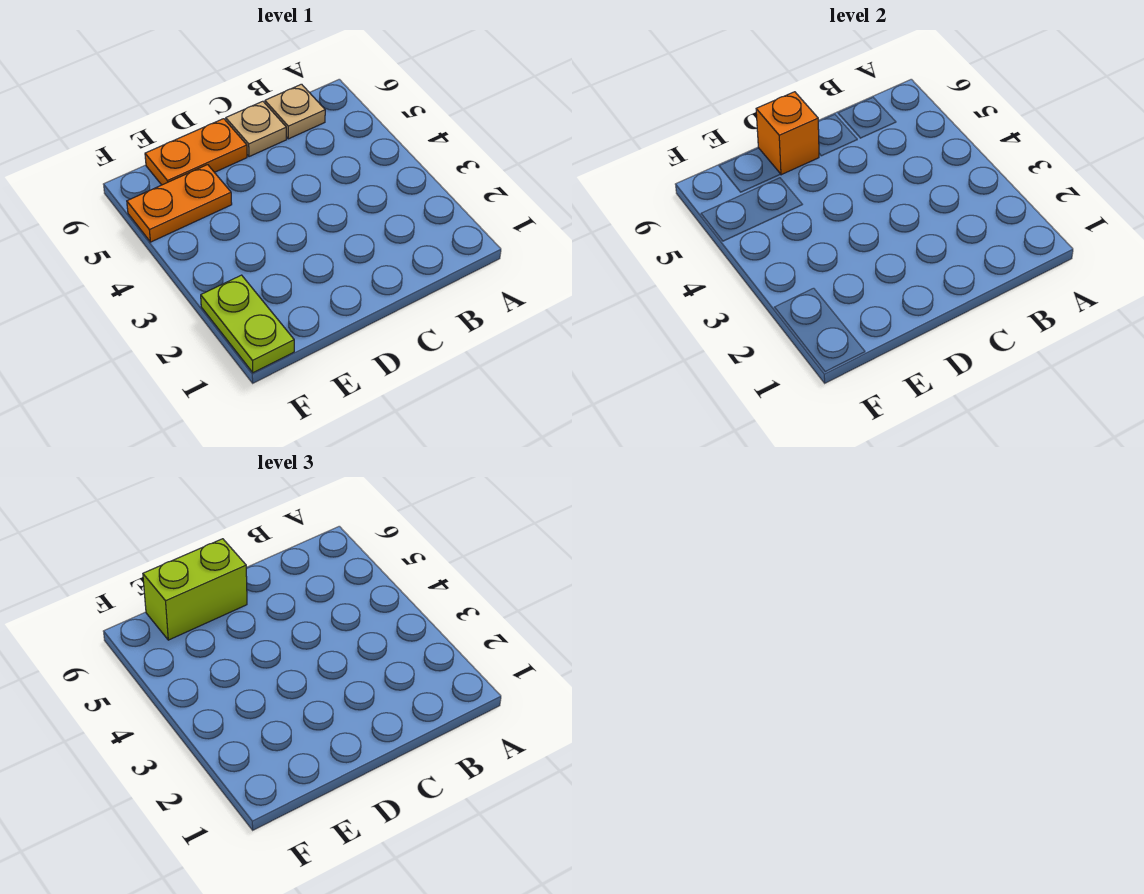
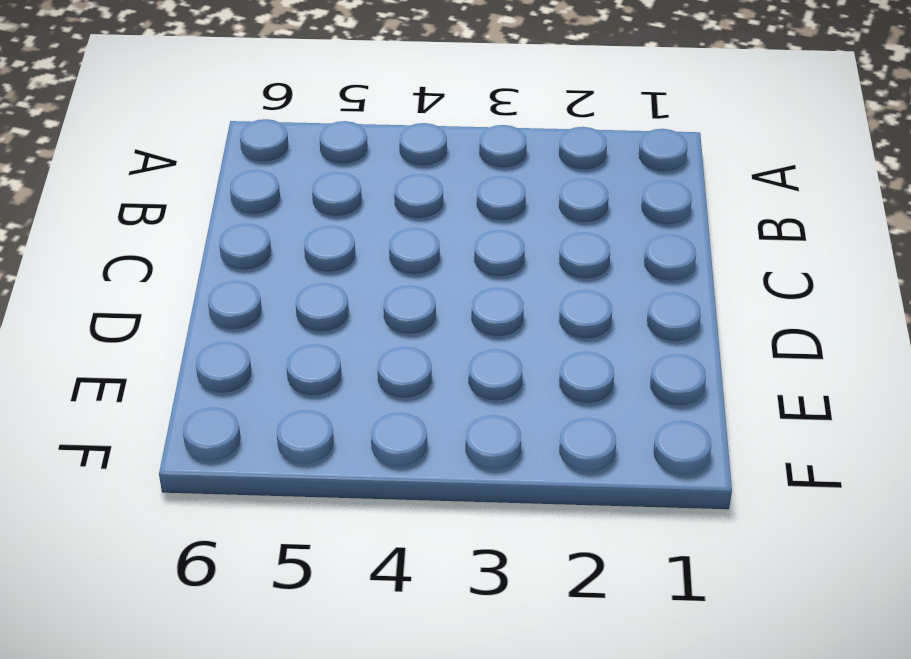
none -> tan 1x1 plate [265,84,325,139]
none -> tan 1x1 plate [226,101,286,157]

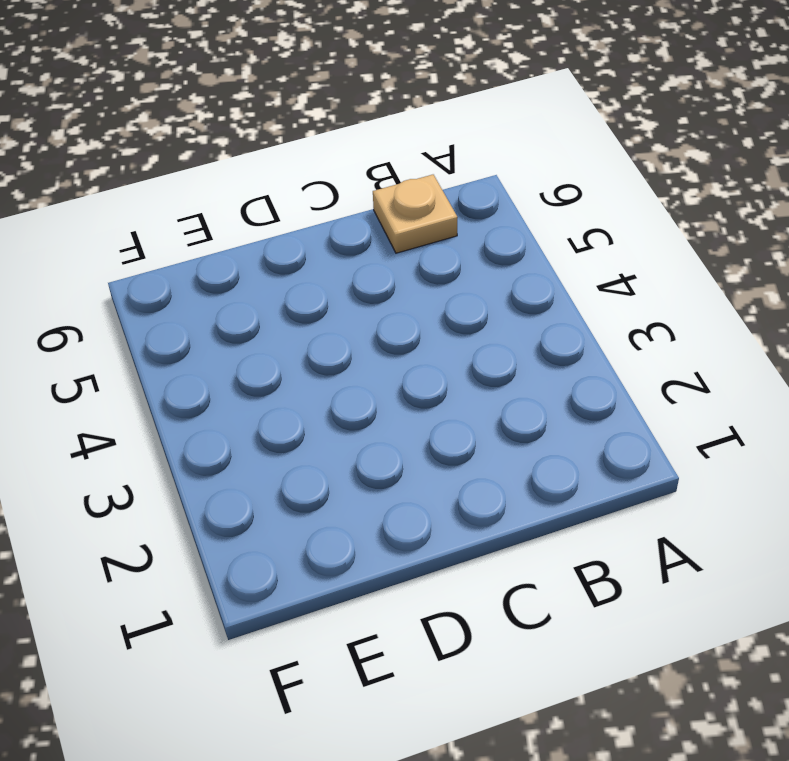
none -> tan 1x1 plate [226,101,286,157]
none -> orange 1x2 plate [145,119,247,185]

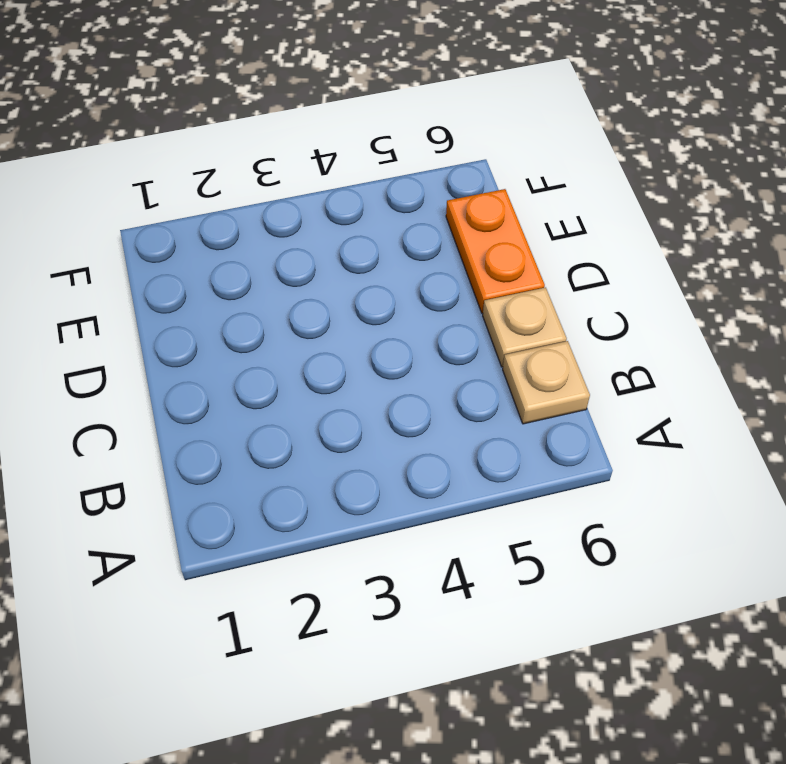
none -> orange 1x2 plate [127,165,232,242]
none -> lime 1x2 plate [201,275,294,373]

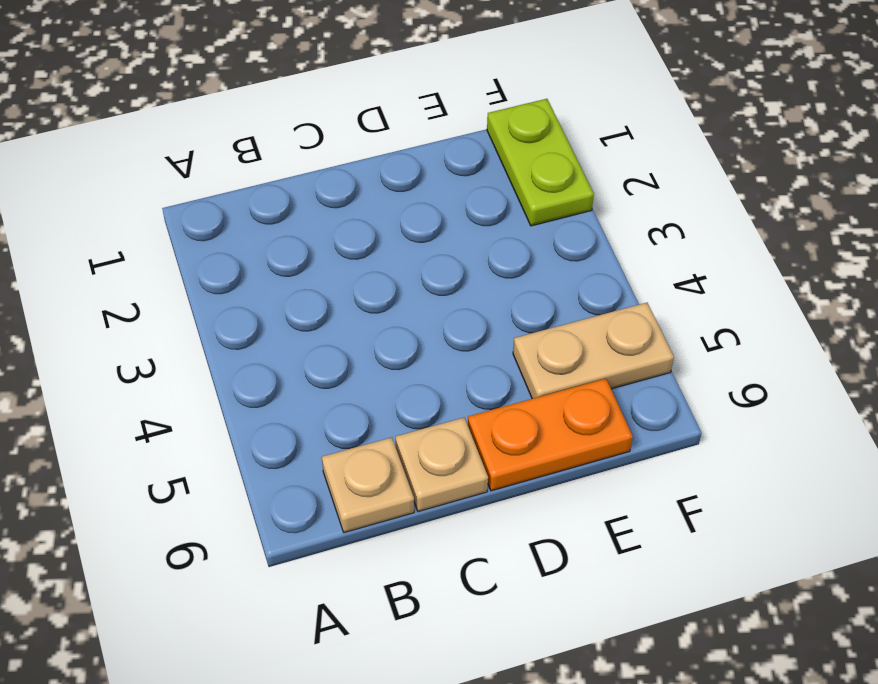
tan 1x2 plate [513,303,674,399] -> orange 1x2 plate [127,165,232,242]
none -> orange 1x1 brick [756,92,819,175]
none -> lime 1x2 brick [143,539,247,640]

